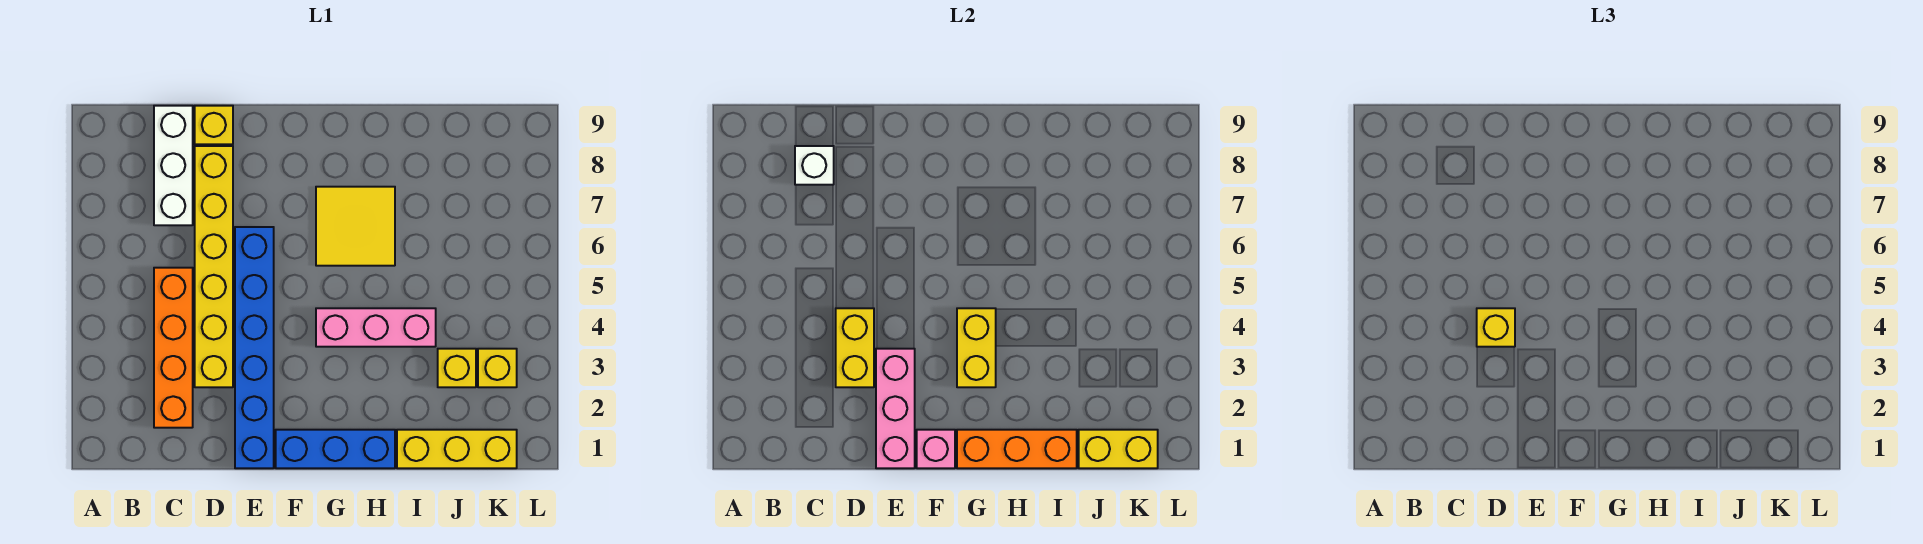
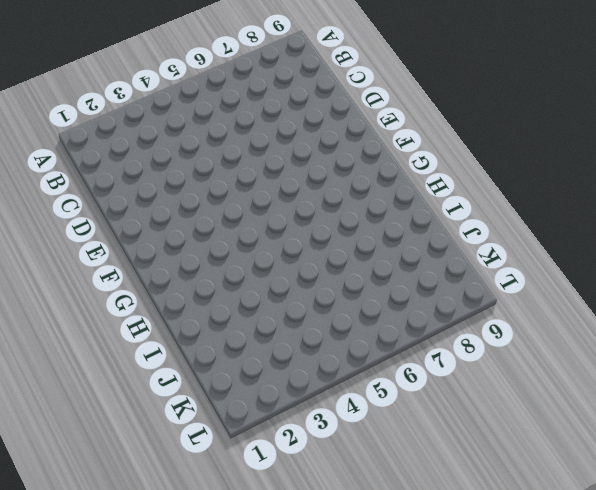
none -> orange 1x4 brick [154,268,193,428]
none -> white 1x3 brick [154,106,193,225]
none -> yellow 1x6 brick [195,146,233,387]

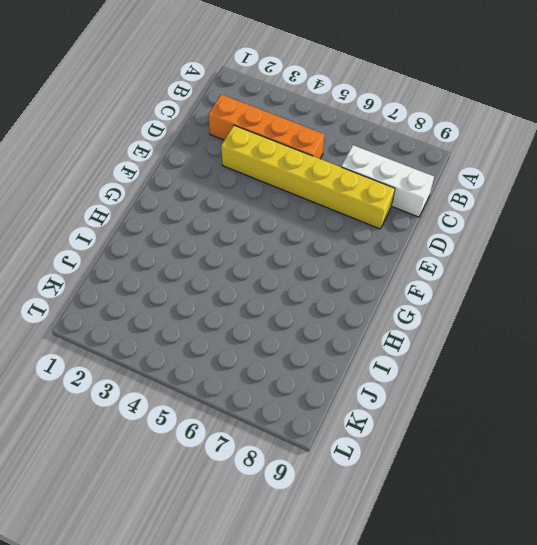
none -> yellow 1x1 brick [195,106,233,144]
none -> blue 1x6 brick [235,227,274,468]
none -> blue 1x3 brick [276,430,395,468]

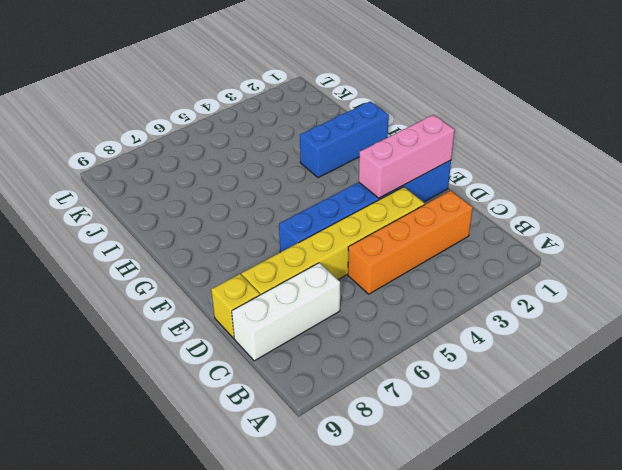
blue 1x3 brick [300,101,389,178] -> blue 1x3 brick turned to [276,430,395,468]
none -> pink 1x3 brick [316,308,436,347]
none -> yellow 2x2 tile [316,187,395,266]
none -> yellow 1x3 brick [397,430,517,468]

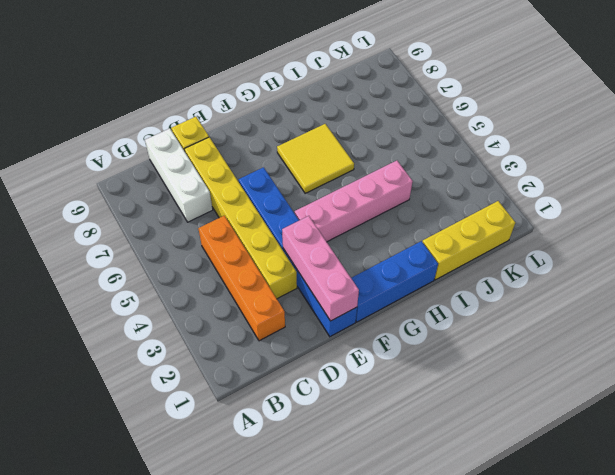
pink 1x4 brick [295,161,413,242] -> pink 1x3 brick [316,308,436,347]
none -> yellow 1x1 brick [438,349,476,387]
none -> yellow 1x1 brick [478,349,517,387]
none -> white 1x1 brick [795,146,834,185]

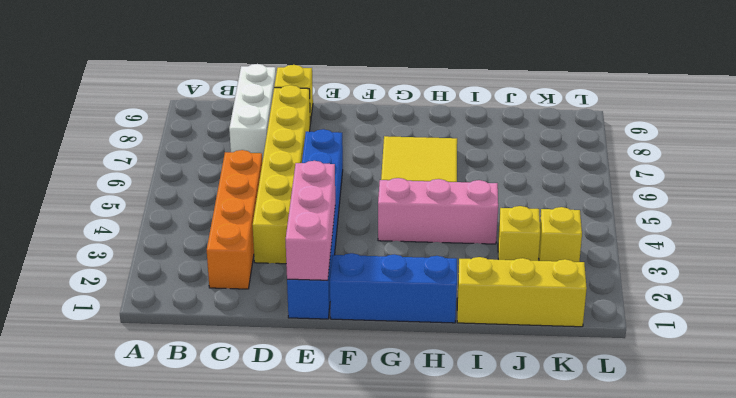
none -> white 1x1 brick [795,146,834,185]
none -> yellow 1x2 brick [836,308,874,387]
none -> pink 1x1 brick [917,430,955,468]

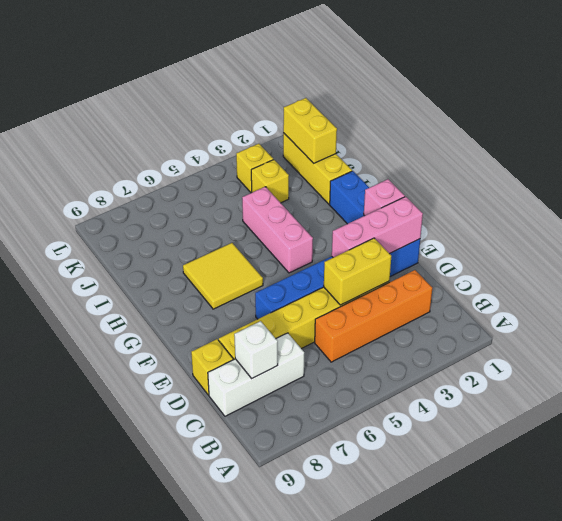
none -> orange 1x3 brick [957,430,1077,468]
none -> yellow 1x2 brick [957,308,996,387]
none -> yellow 1x1 brick [1477,308,1515,347]

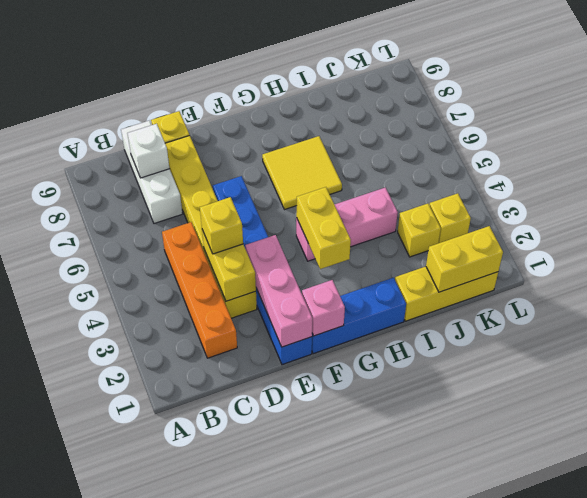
none -> orange 1x3 brick [957,430,1077,468]

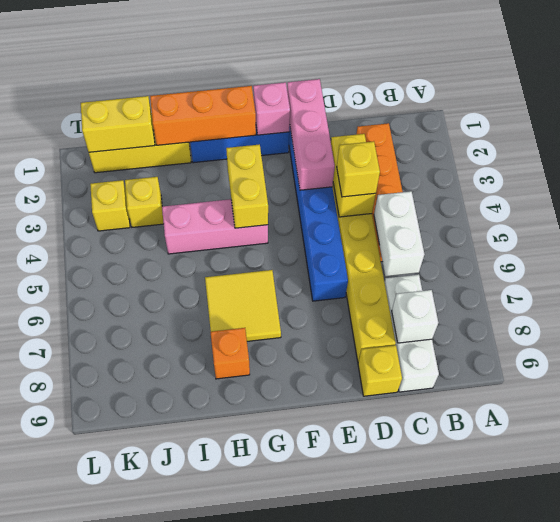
white 1x2 brick [374,191,424,276] -> none
orange 1x1 brick [211,328,250,379] -> none

